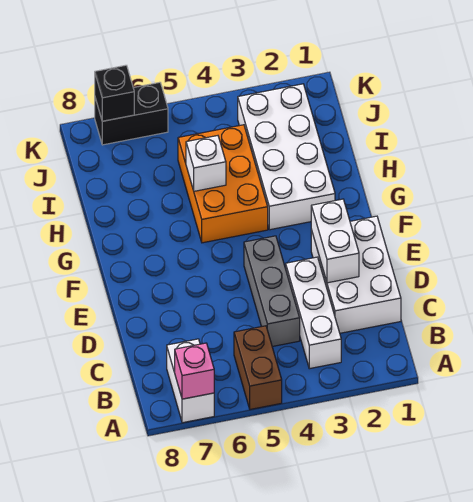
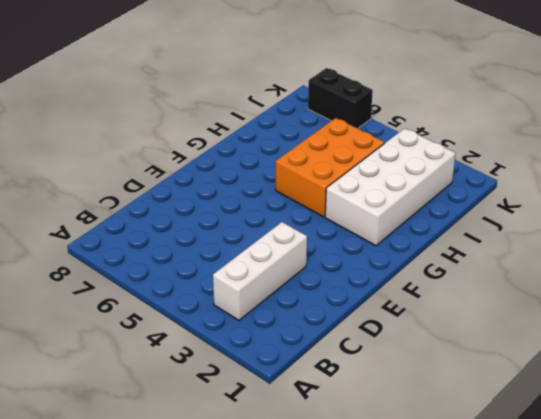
none -> brown 1x2 brick [234,326,282,409]
none -> white 1x2 brick [167,339,214,423]
none -> white 2x3 brick [311,216,401,333]

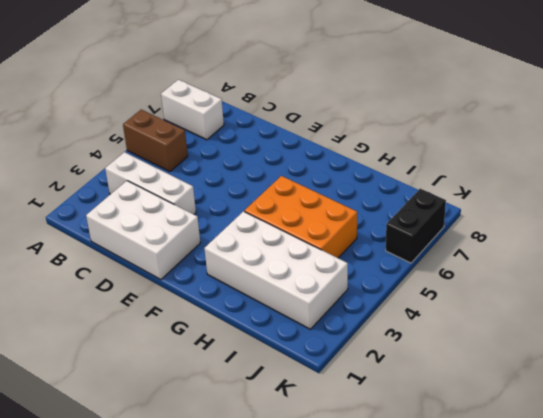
none -> grey 1x3 brick [244,236,300,347]
none -> pink 1x1 brick [175,343,214,399]
none -> white 1x2 brick [311,199,359,283]

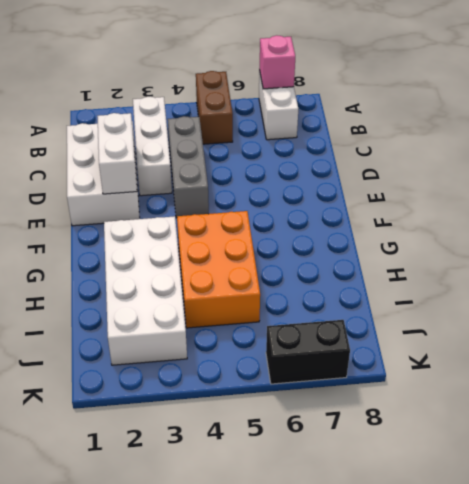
none -> white 1x1 brick [186,136,226,191]
none -> black 1x1 brick [95,65,134,121]

